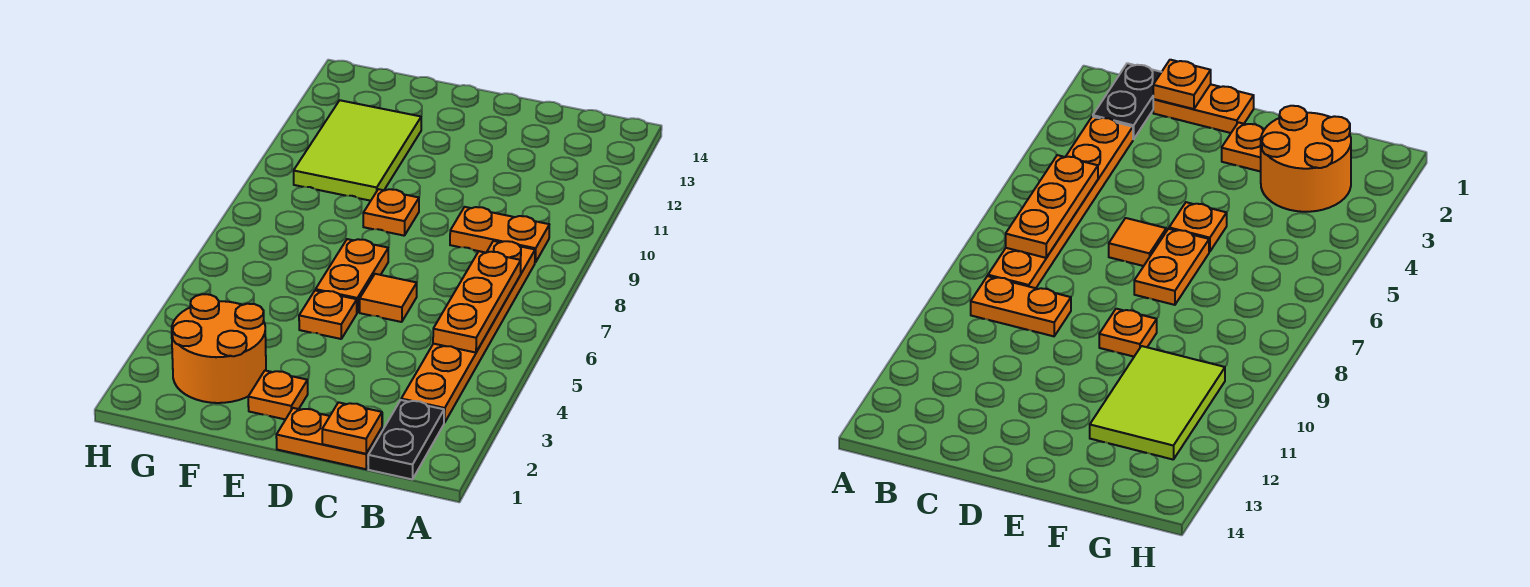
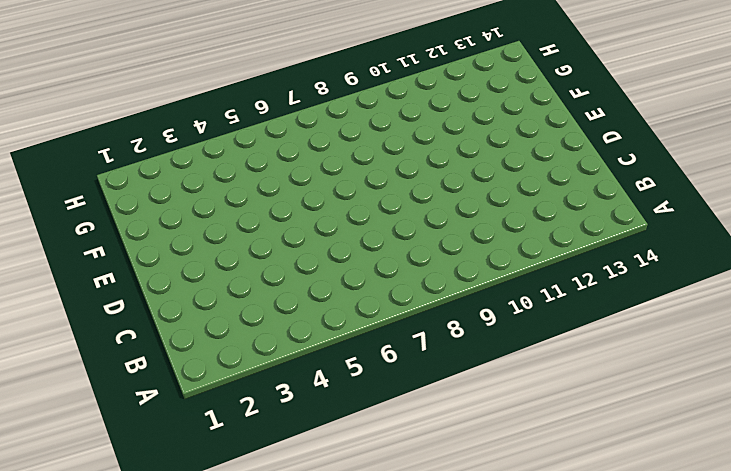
none -> black 1x2 plate [368,400,444,479]
none -> orange 1x6 plate [401,241,535,423]
none -> orange 1x2 plate [450,207,549,262]

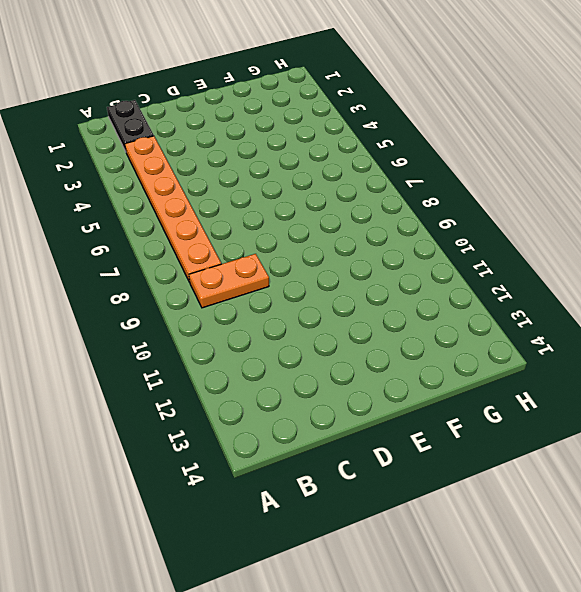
none -> orange 1x2 plate [276,408,382,469]
none -> orange 1x1 tile [360,274,417,322]
none -> orange 1x1 plate [248,371,308,419]

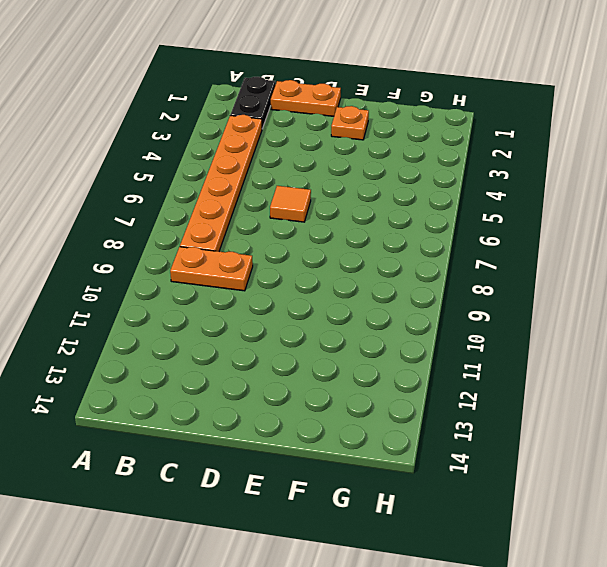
none -> orange 1x1 plate [299,290,357,339]
none -> orange 1x2 plate [316,239,388,313]
none -> orange 1x1 plate [363,189,419,236]

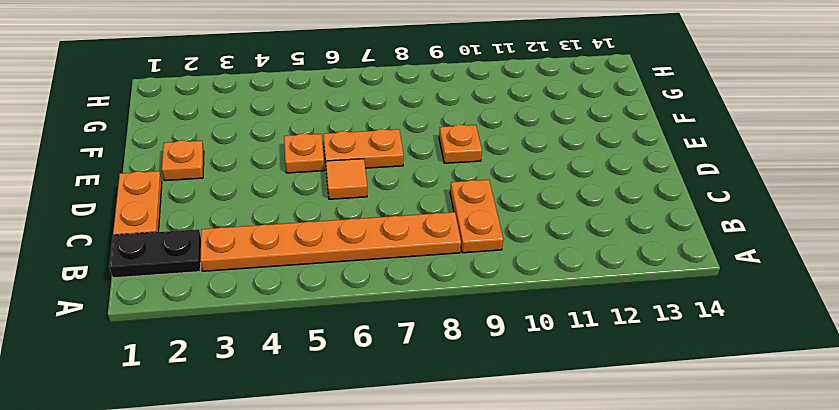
none -> orange 2x2 round brick [172,294,266,403]
none -> lime 2x3 tile [294,100,421,201]
none -> orange 1x3 plate [433,251,521,353]

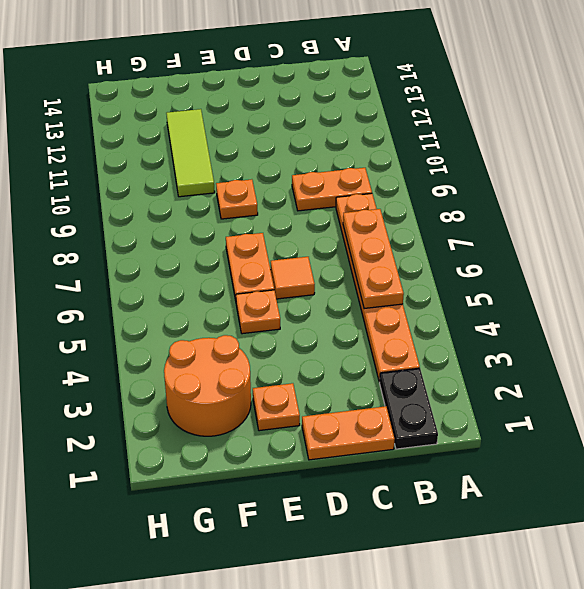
lime 1x3 tile [166,109,215,197] -> lime 2x3 tile [294,100,421,201]
none -> orange 1x1 plate [322,402,382,454]

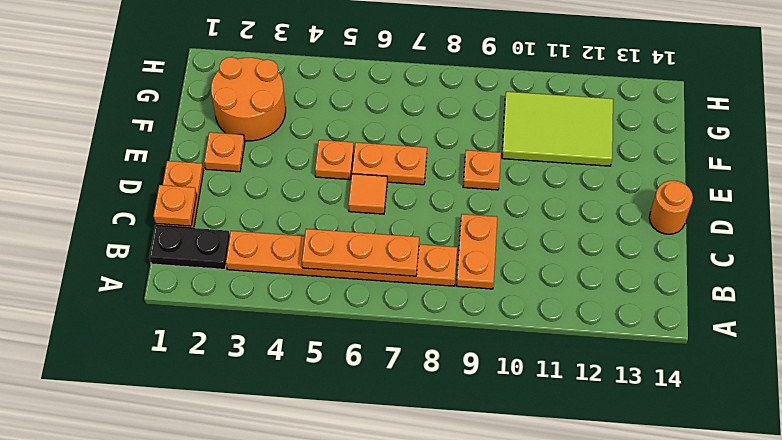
orange 1x1 round brick [649,181,693,234] -> none

